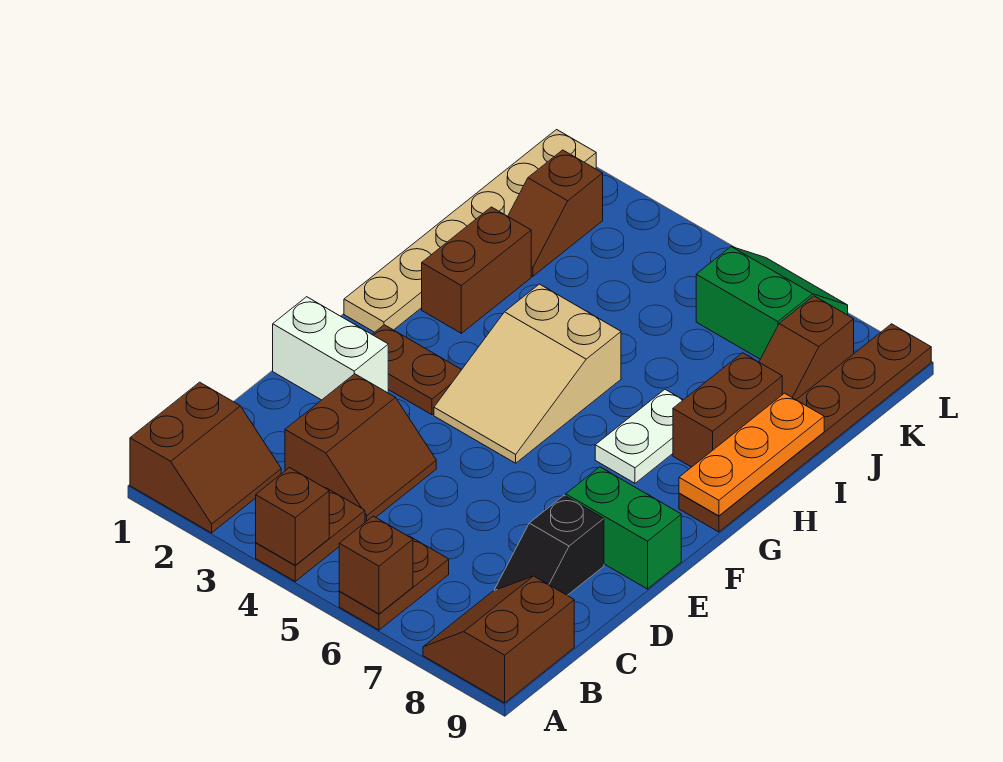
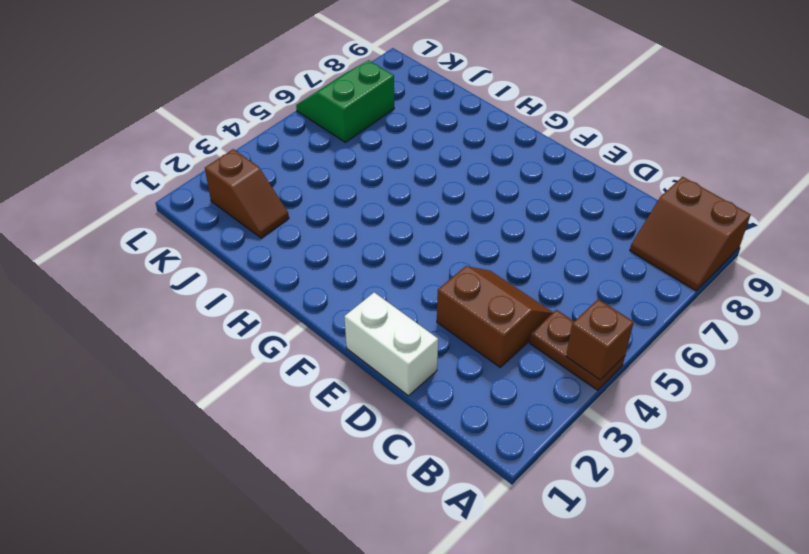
white 1x2 brick [344,292,438,396] -> white 1x2 brick turned to [273,297,388,400]
none -> brown 2x2 slope [130,382,281,533]
none -> brown 1x2 plate [339,536,449,630]
none -> black 1x2 slope [495,495,604,595]

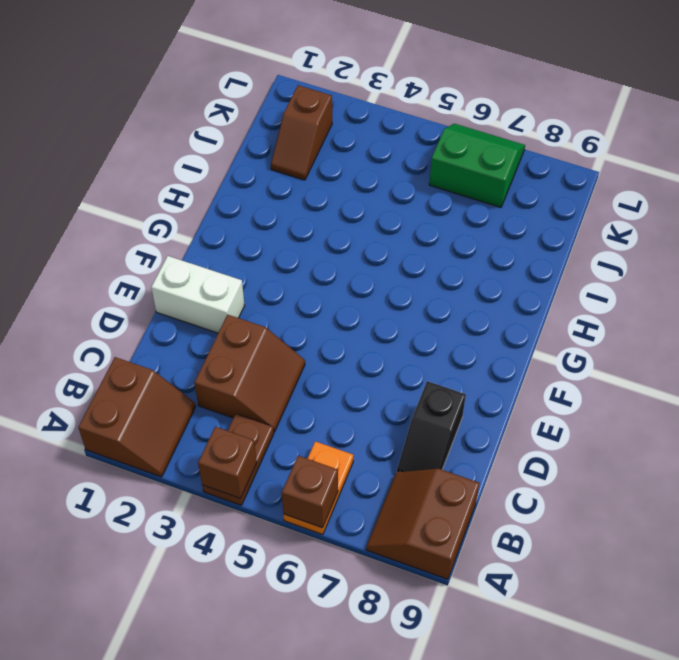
orange 1x2 plate [283,441,353,535] -> brown 1x2 plate [339,536,449,630]
none -> green 1x2 brick [566,467,681,589]
none -> brown 1x2 plate [372,325,461,415]
none -> tan 2x3 slope [434,284,621,463]

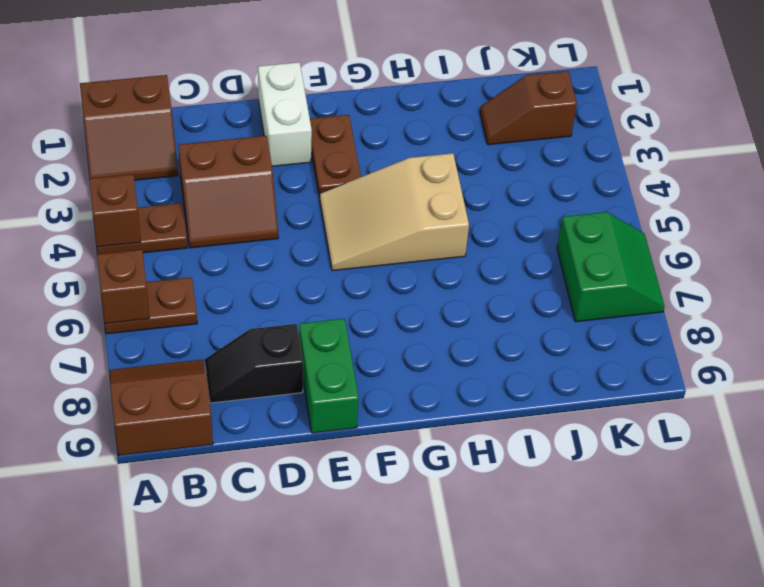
none -> tan 1x6 plate [344,130,596,332]
none -> white 1x2 plate [595,389,683,483]
none -> brown 1x6 plate [679,324,931,532]

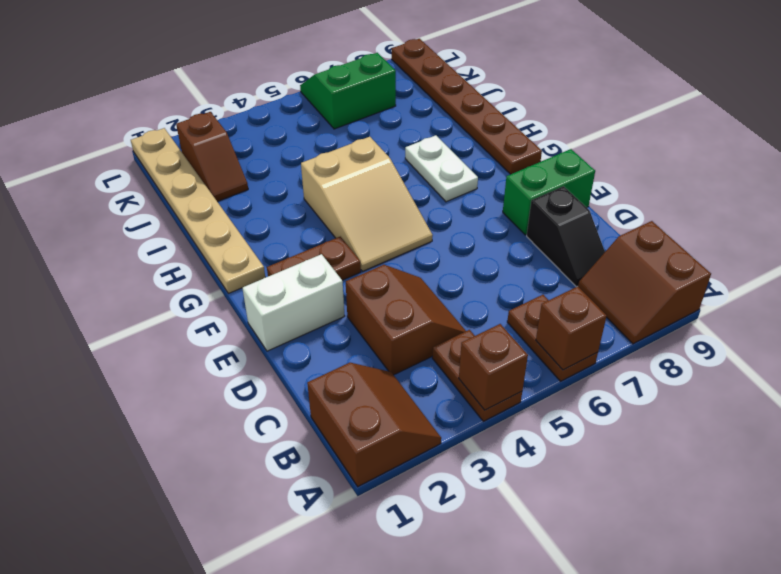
none -> brown 1x2 brick [422,207,531,333]
none -> brown 1x2 brick [673,353,782,467]
none -> brown 1x2 slope [759,296,854,400]

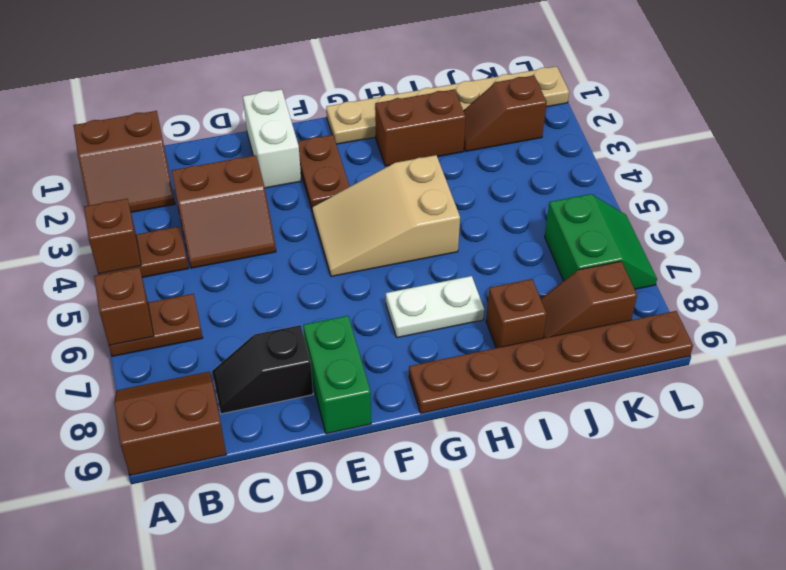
brown 1x1 brick [486,279,547,348] -> brown 1x2 brick [673,353,782,467]
none -> orange 1x3 plate [679,393,824,516]

